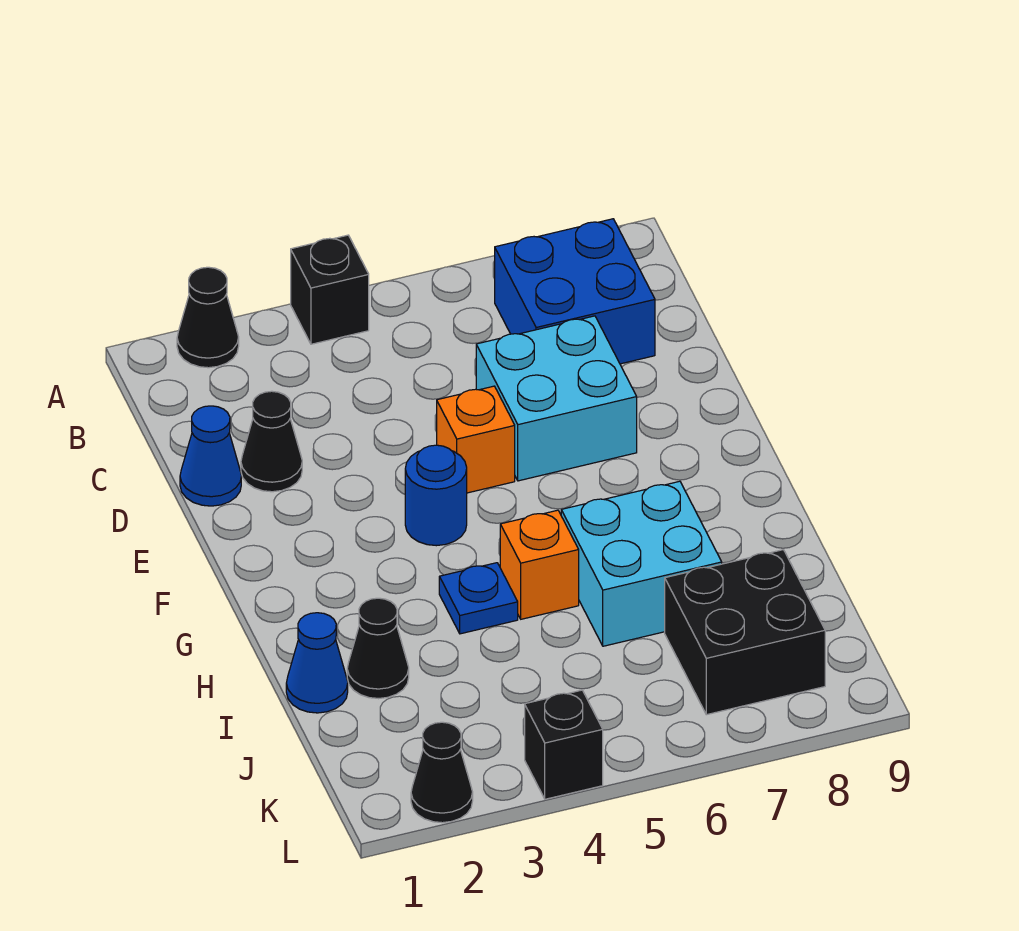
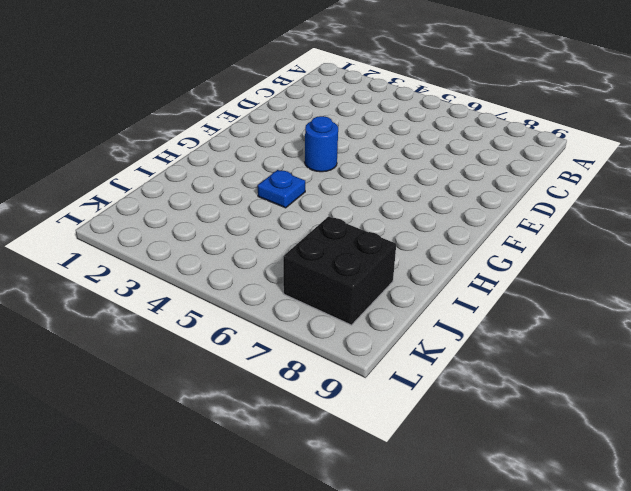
none -> black 1x1 cone [177,267,239,368]
none -> black 1x1 brick [291,235,369,344]
none -> blue 2x2 brick [495,219,655,364]

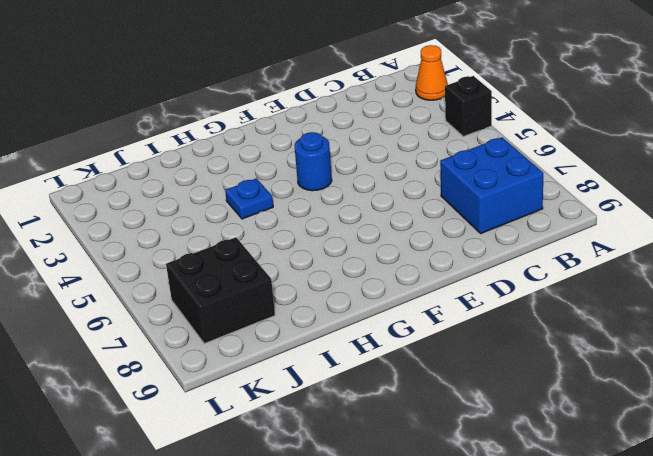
orange 1x1 cone [416,45,448,100] -> black 1x1 cone [177,267,239,368]
none -> blue 1x1 cone [180,406,241,506]
none -> black 1x1 cone [241,391,302,492]
none -> cyan 2x2 brick [476,316,637,481]

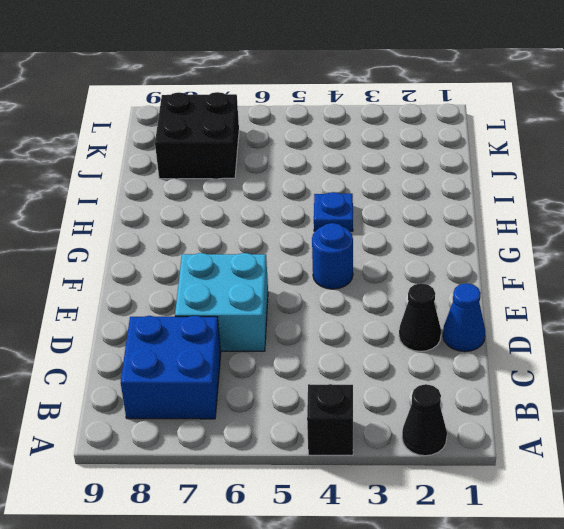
none -> orange 1x1 brick [437,386,515,493]
none -> orange 1x1 brick [500,510,579,619]
none -> cyan 2x2 brick [561,481,722,646]

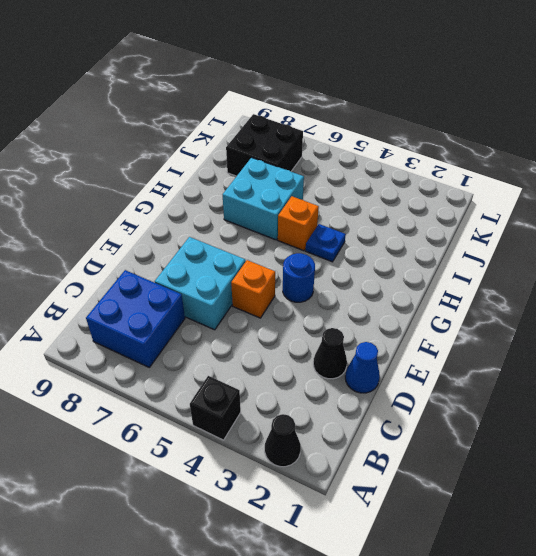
none -> blue 1x1 cone [286,613,348,713]
none -> black 1x1 cone [347,598,409,699]
none -> black 1x1 cone [411,722,473,823]

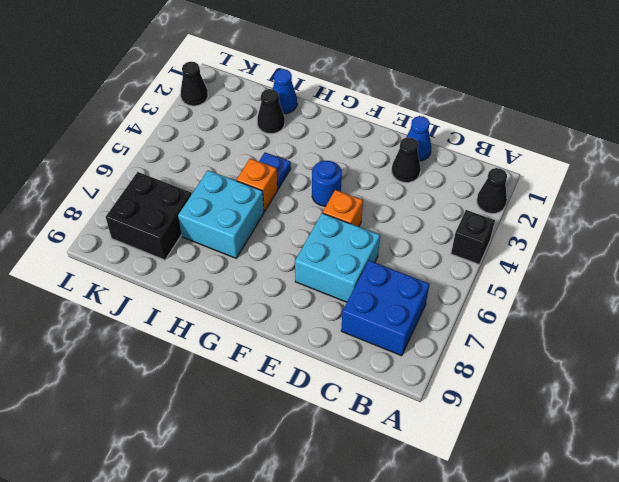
none -> black 1x1 brick [525,690,603,799]

